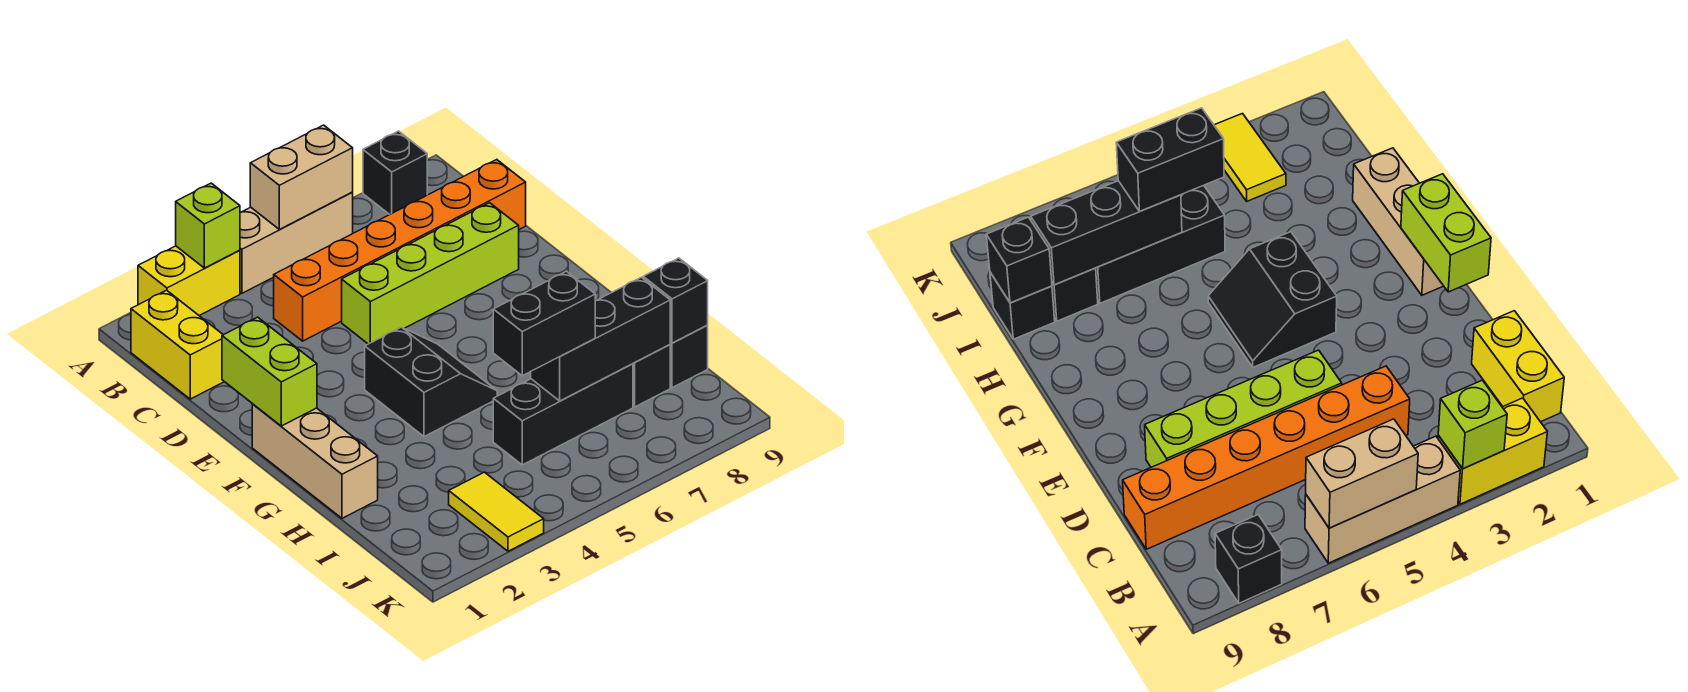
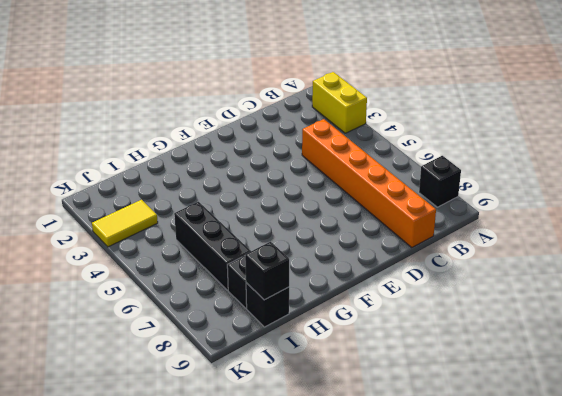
none -> tan 1x3 brick [240,192,353,293]
none -> yellow 1x2 brick [131,290,224,399]
none -> lime 1x4 brick [342,203,519,344]

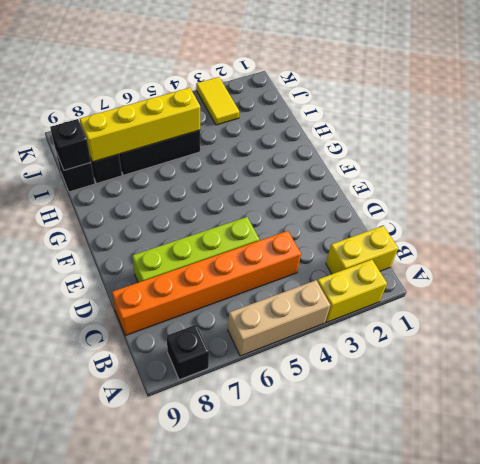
yellow 1x2 brick [326,226,398,274] -> yellow 1x2 brick turned to [131,290,224,399]
yellow 1x4 brick [80,88,200,162] -> black 1x3 brick [531,277,670,401]
none -> tan 1x3 brick [252,404,378,518]
none -> black 2x2 slope [365,327,497,437]
none -> lime 1x1 brick [176,183,240,268]

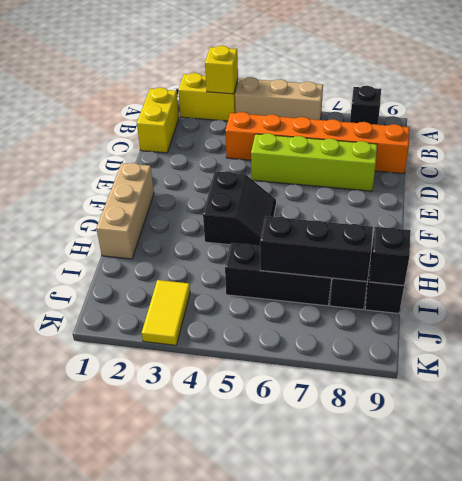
yellow 1x1 brick [205,46,238,94] -> lime 1x1 brick [176,183,240,268]
none -> tan 1x2 brick [250,125,353,229]
none -> lime 1x2 brick [222,317,317,426]
none -> black 1x2 brick [493,271,595,376]

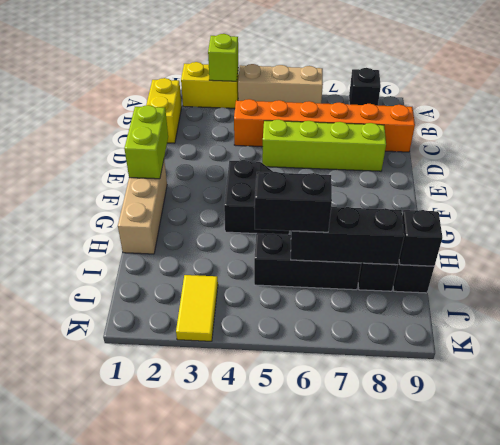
none -> tan 1x2 brick [250,125,353,229]

